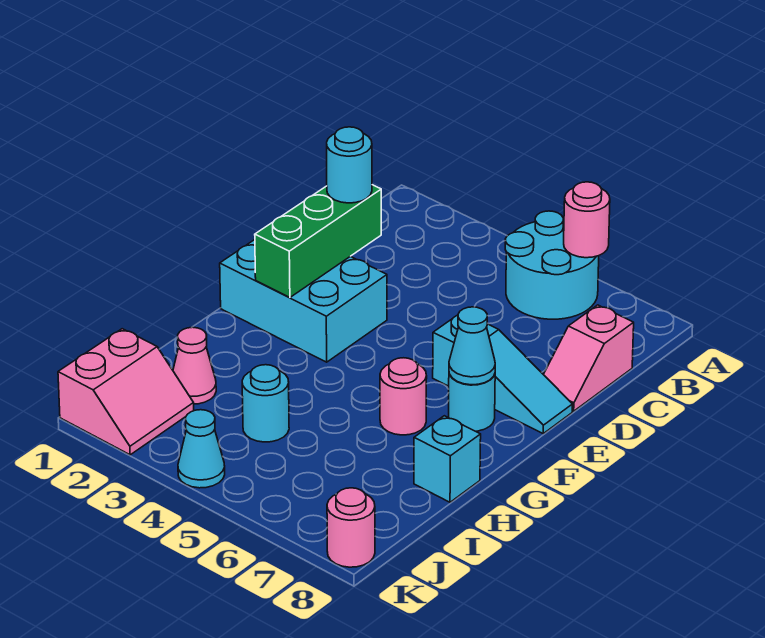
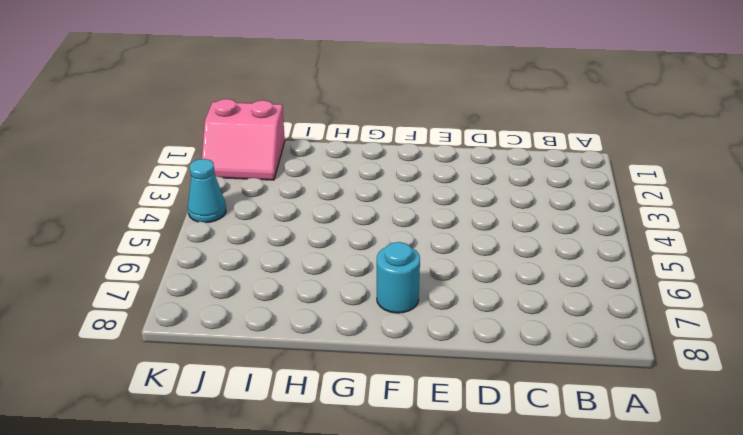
none -> cyan 2x2 round brick [505,211,599,319]
none -> pink 1x2 slope [543,305,634,411]
none -> cyan 2x3 brick [220,240,387,362]

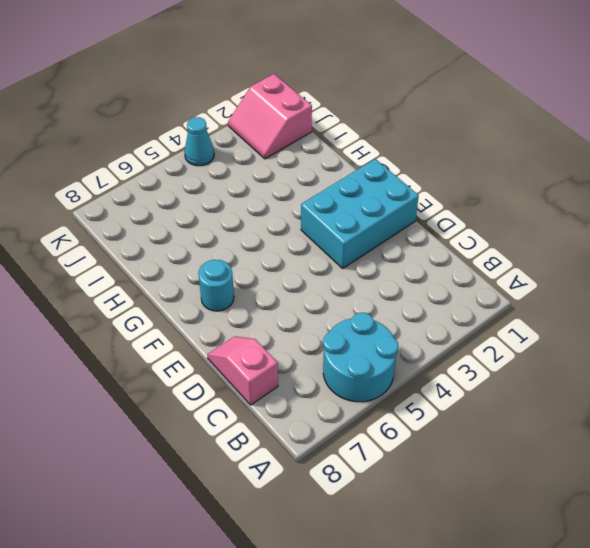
none -> cyan 1x3 slope [433,315,572,433]
none -> pink 1x1 round brick [380,358,427,435]
none -> cyan 1x1 brick [414,416,481,502]

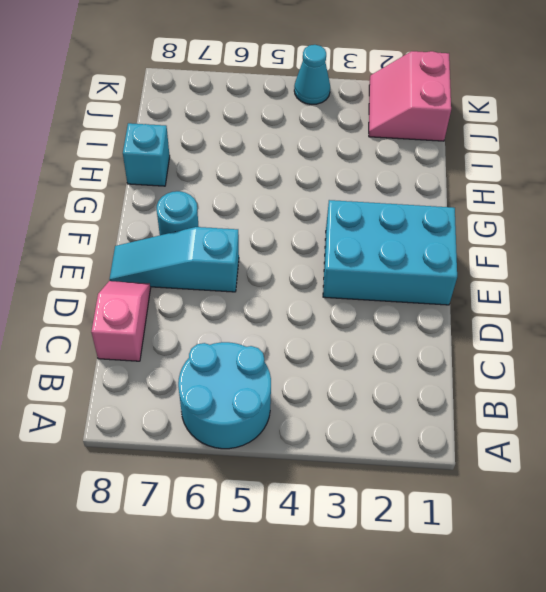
none -> pink 1x1 round brick [380,358,427,435]
none -> pink 1x1 cone [173,327,216,404]
none -> cyan 1x1 round brick [242,365,289,442]

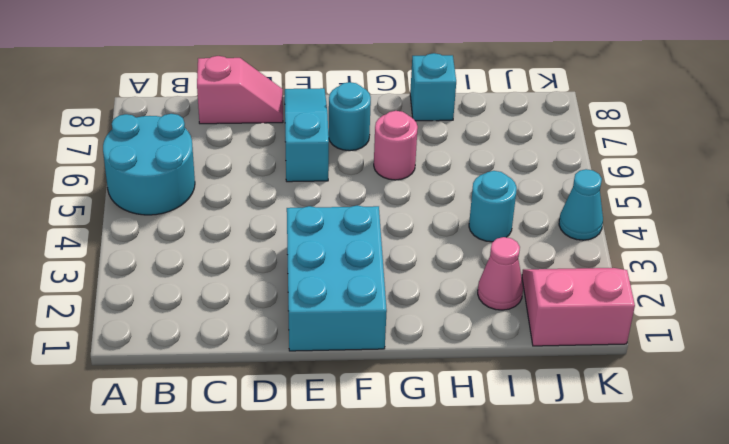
none -> pink 1x1 round brick [327,488,375,567]
none -> pink 1x1 round brick [564,182,610,258]
none -> green 1x3 brick [255,185,381,298]

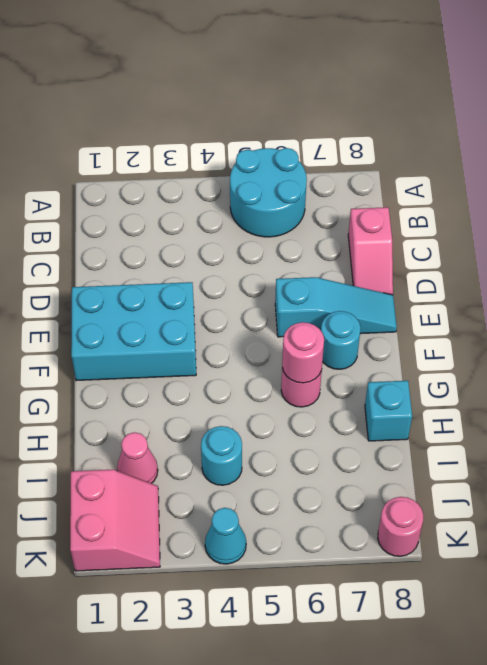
pink 1x1 round brick [282,322,324,383] -> pink 1x1 round brick moved to [564,182,610,258]
none -> green 1x3 brick [255,185,381,298]
none -> cyan 1x1 cone [449,307,495,385]
none -> cyan 1x1 round brick [327,127,372,203]

